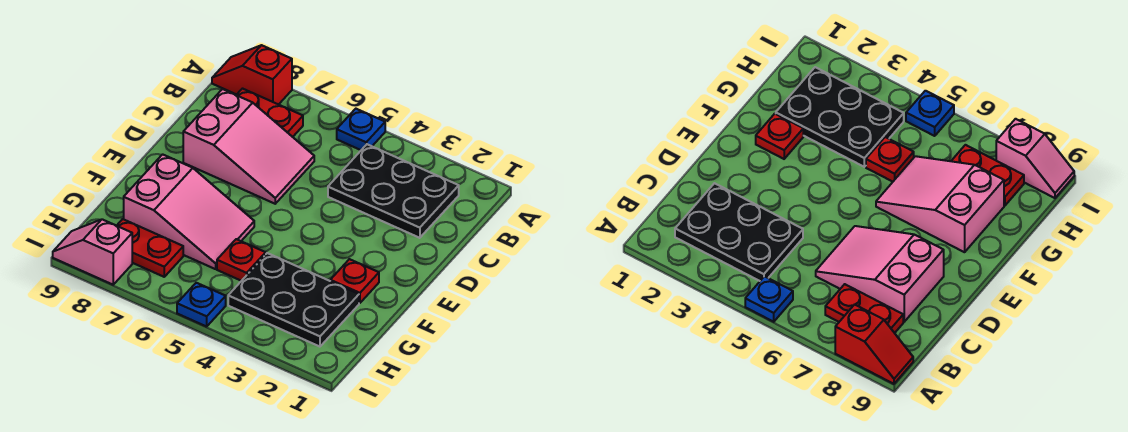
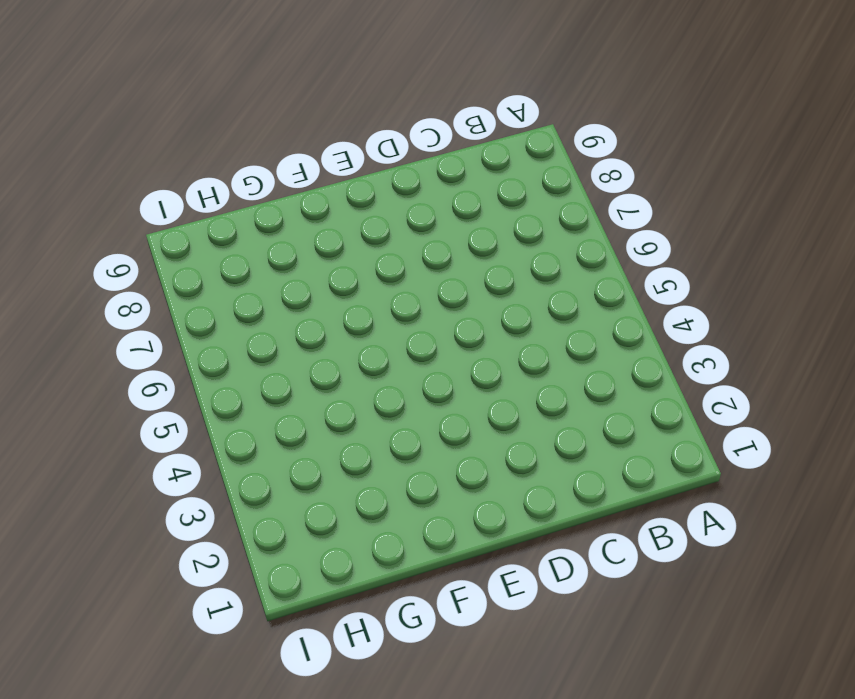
none -> blue 1x1 plate [337,109,385,150]
none -> red 1x2 slope [212,45,292,105]
none -> black 2x3 plate [328,144,459,238]

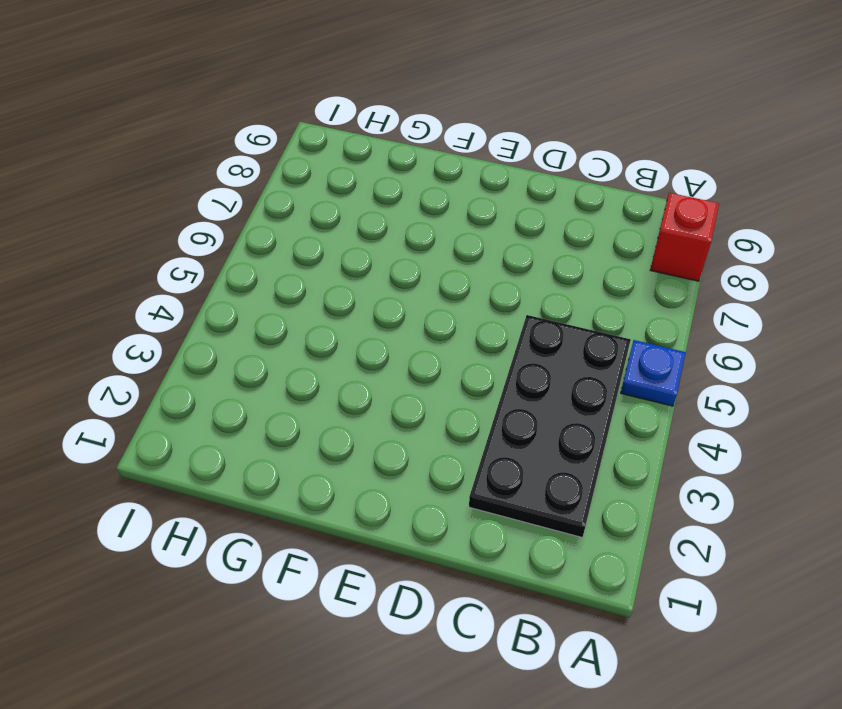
black 2x4 plate [469,315,631,537] -> black 2x3 plate [328,144,459,238]
none -> red 1x2 plate [237,89,303,137]
none -> pink 2x3 slope [183,89,314,204]
none -> red 1x1 plate [330,259,379,303]

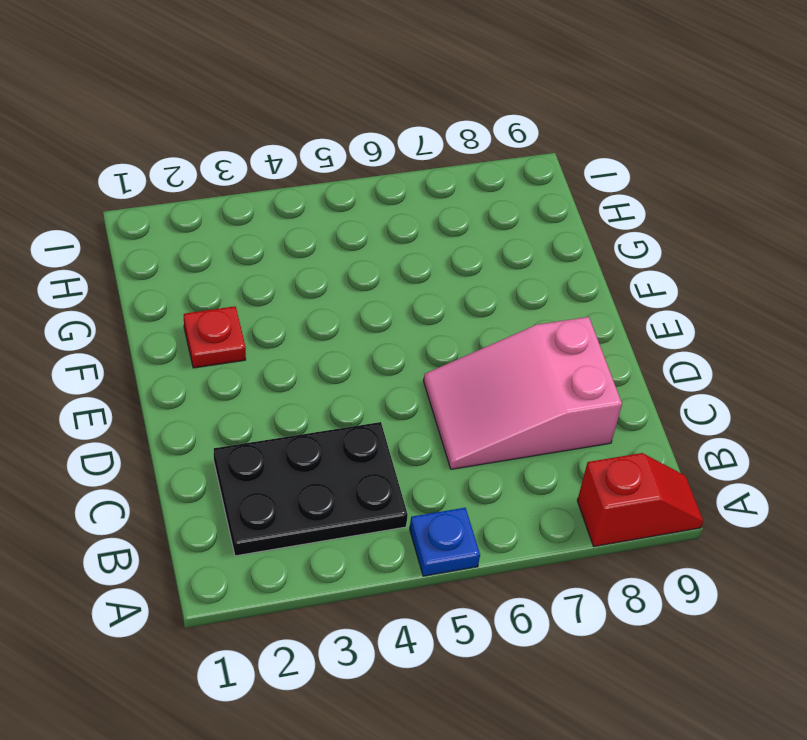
none -> red 1x2 plate [237,89,303,137]
none -> pink 2x3 slope [124,154,254,269]
none -> black 2x3 plate [228,253,359,347]

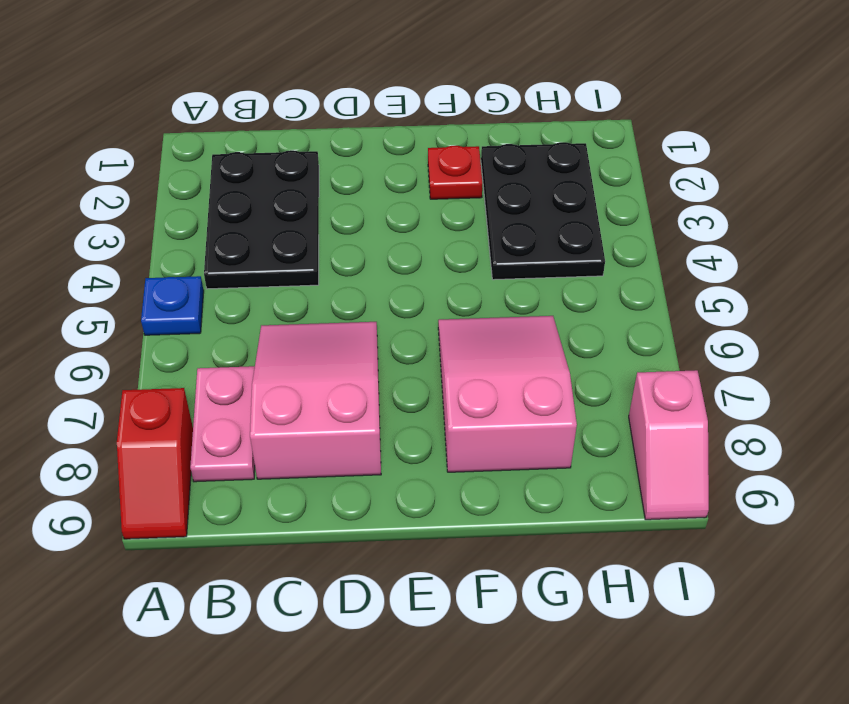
pink 1x2 plate [190,366,255,482] -> red 1x2 plate [237,89,303,137]
none -> red 1x1 plate [217,239,266,281]
none -> red 1x2 plate [117,219,183,277]
none -> blue 1x1 plate [177,283,226,327]

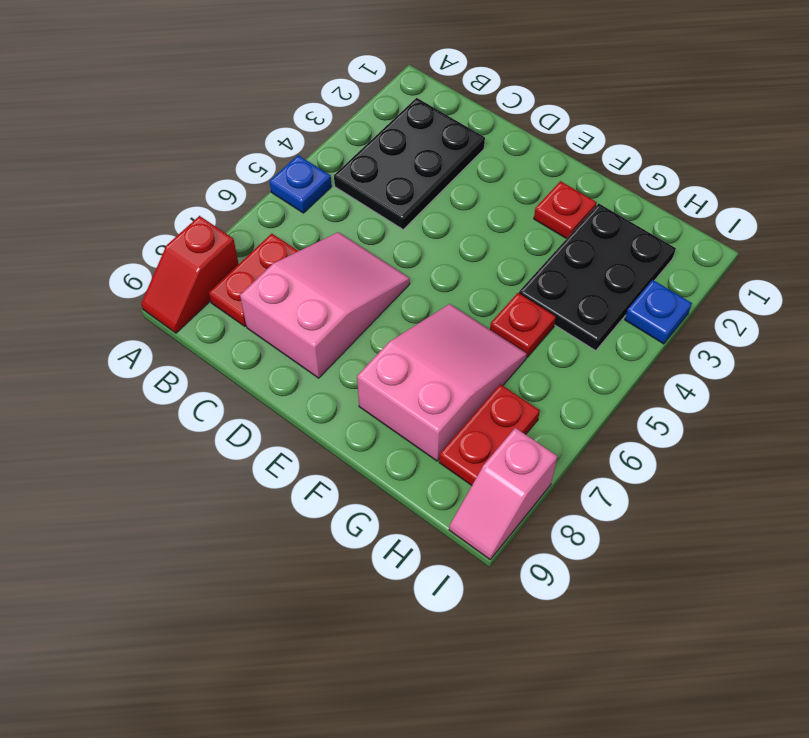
blue 1x1 plate [625,280,692,344] -> blue 1x1 plate moved to [177,283,226,327]

